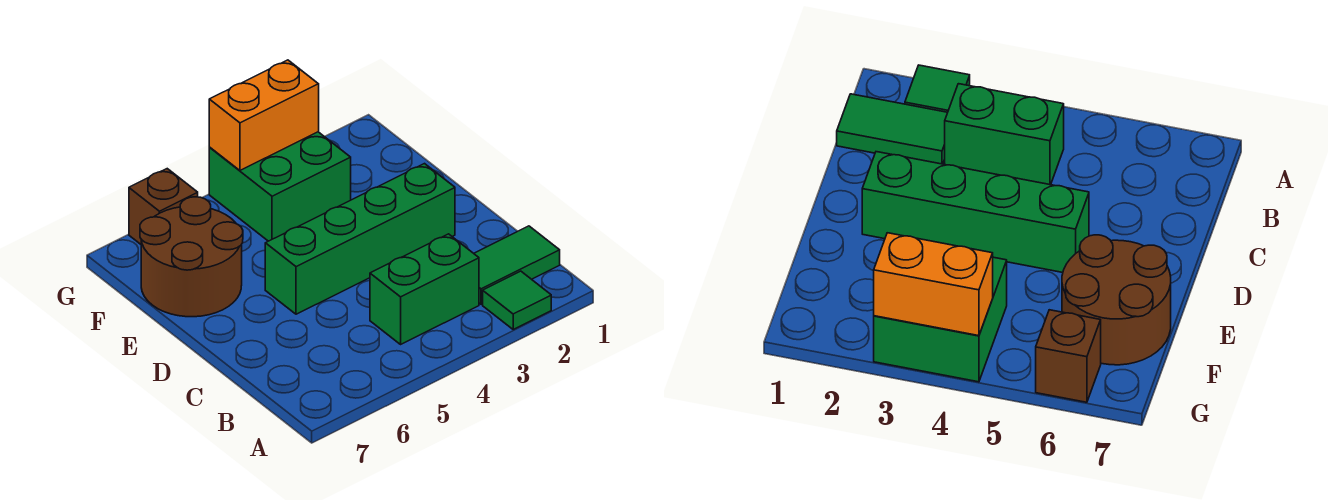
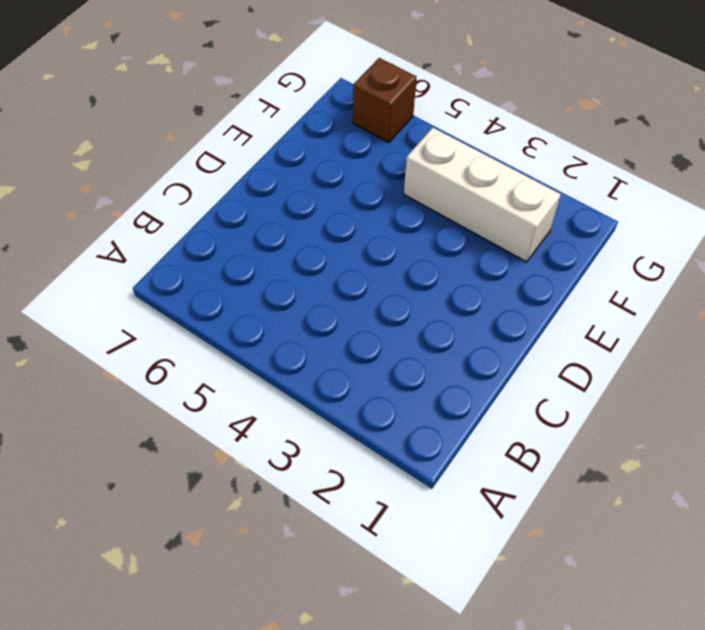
white 1x3 brick [404,128,561,262] -> green 2x2 brick [209,132,351,241]
none -> green 1x1 tile [483,271,551,329]
none -> green 1x2 tile [474,226,560,304]

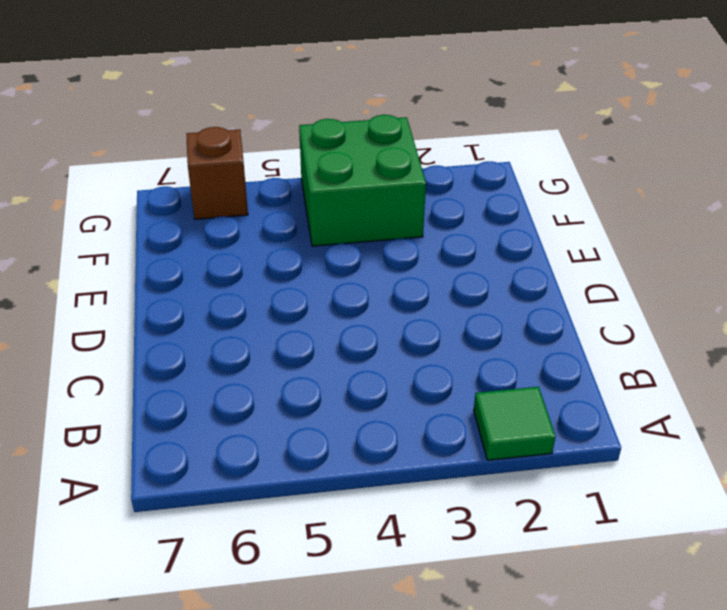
none -> green 1x2 tile [474,226,560,304]
none -> green 1x2 brick [370,234,479,344]

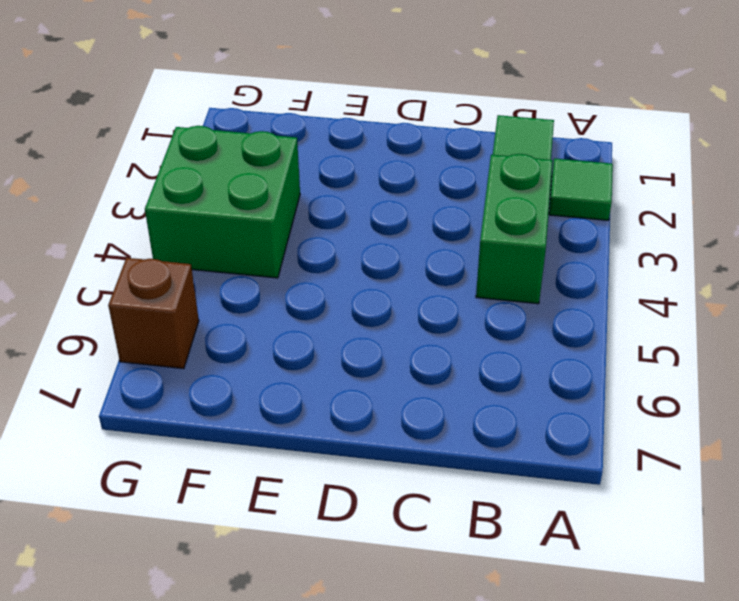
none -> green 1x4 brick [265,164,455,314]
none -> brown 2x2 round brick [140,197,243,317]

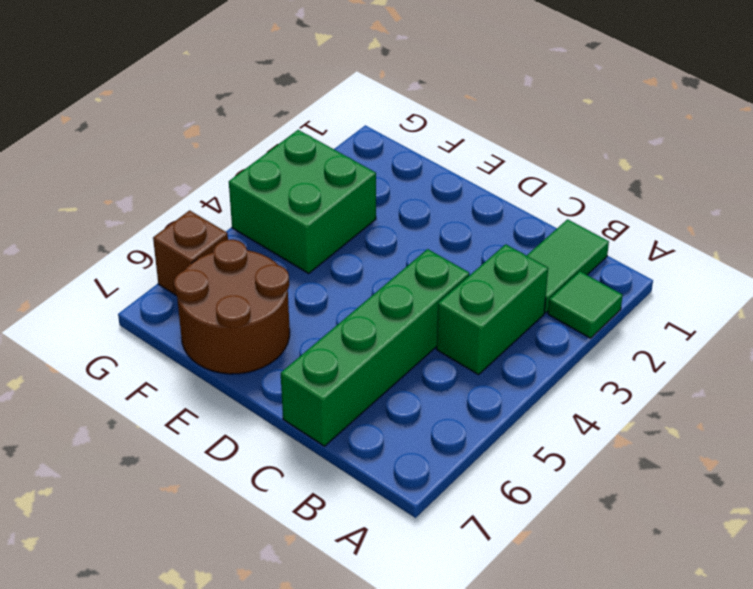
green 1x4 brick [281,249,469,446] -> green 1x4 brick moved to [265,164,455,314]
none -> orange 1x2 brick [209,60,319,170]

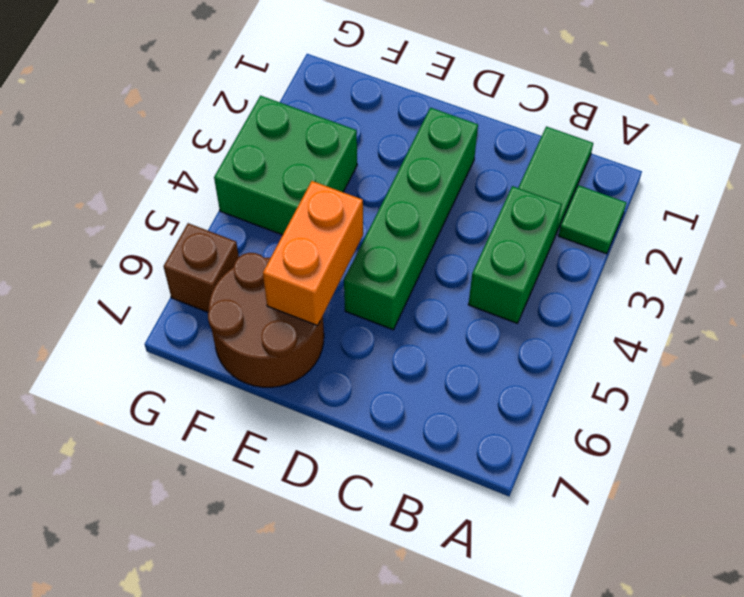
orange 1x2 brick [263,181,363,326] -> orange 1x2 brick moved to [209,60,319,170]

